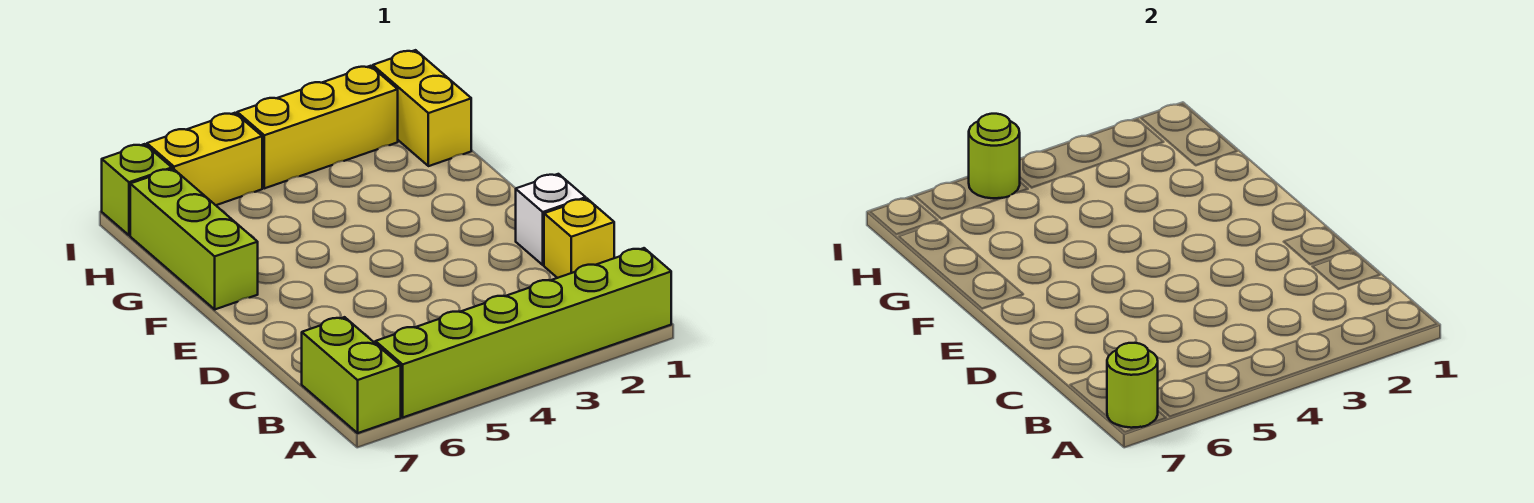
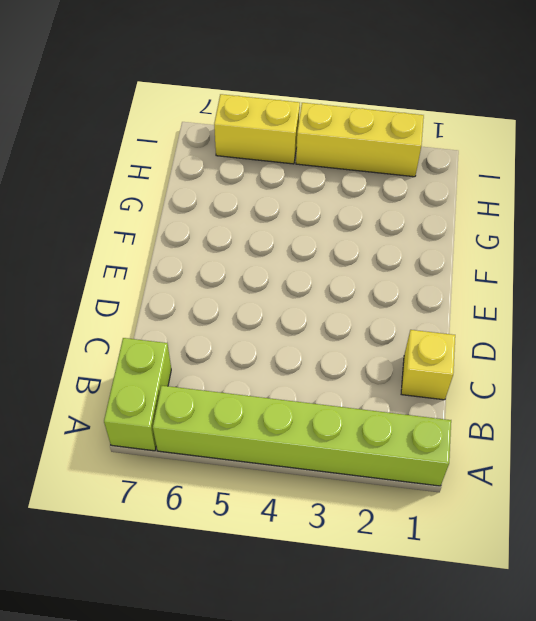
none -> white 1x1 brick [516,174,586,265]
none -> lime 1x3 brick [130,169,258,309]

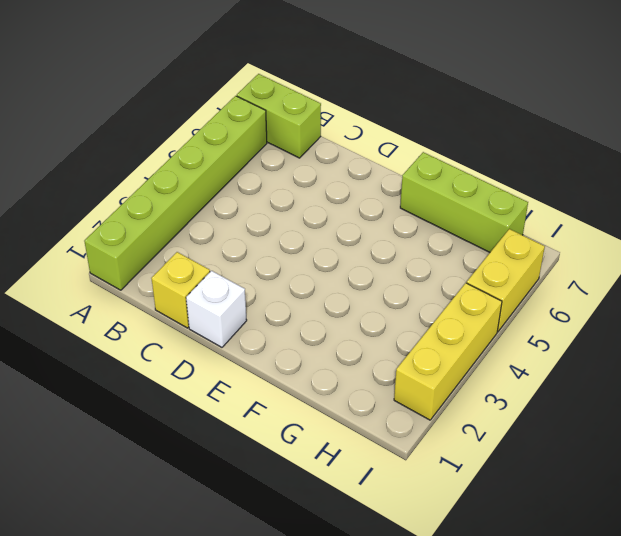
none -> yellow 1x2 brick [373,50,471,166]
none -> lime 1x1 brick [102,144,172,235]

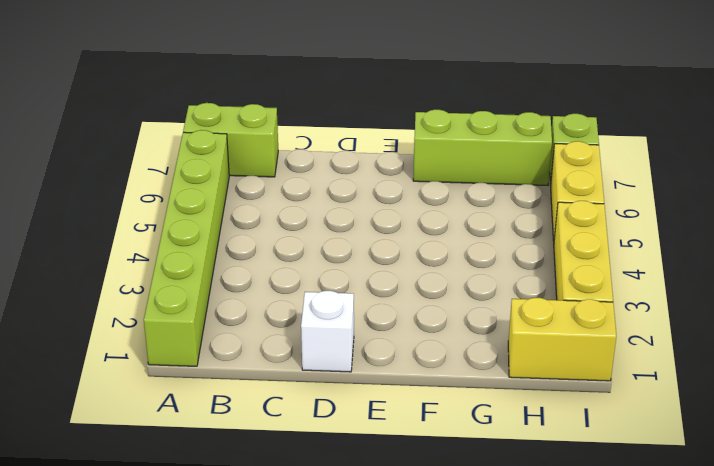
none -> yellow 1x1 brick [544,199,614,278]
none -> lime 1x1 round brick [1107,343,1158,428]

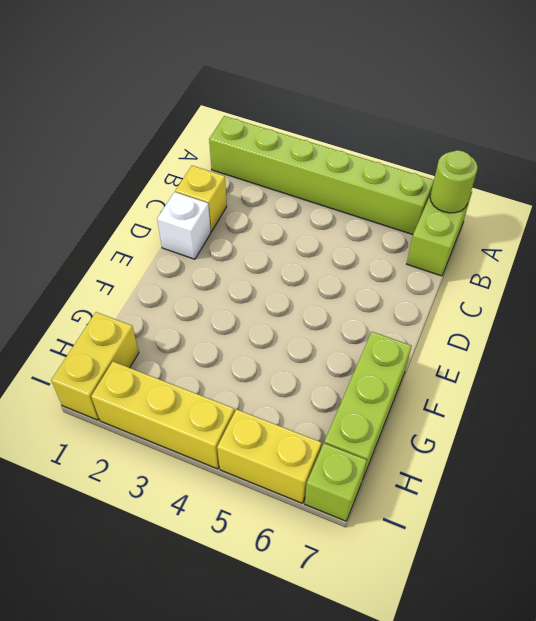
none -> lime 1x1 round brick [969,114,1020,198]

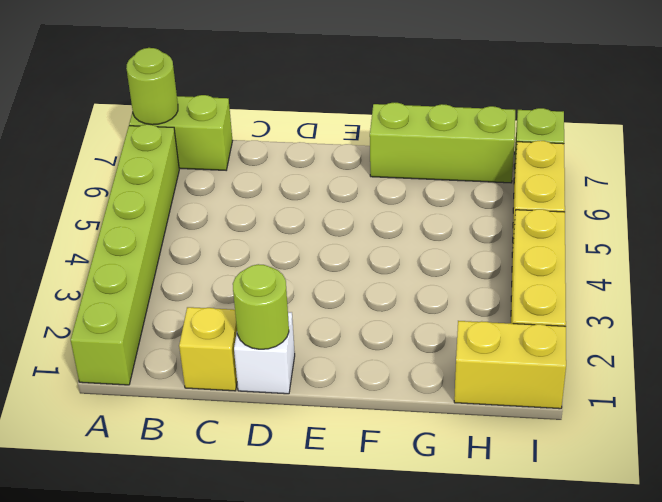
lime 1x1 round brick [233,264,289,349] -> lime 1x1 round brick moved to [969,114,1020,198]

